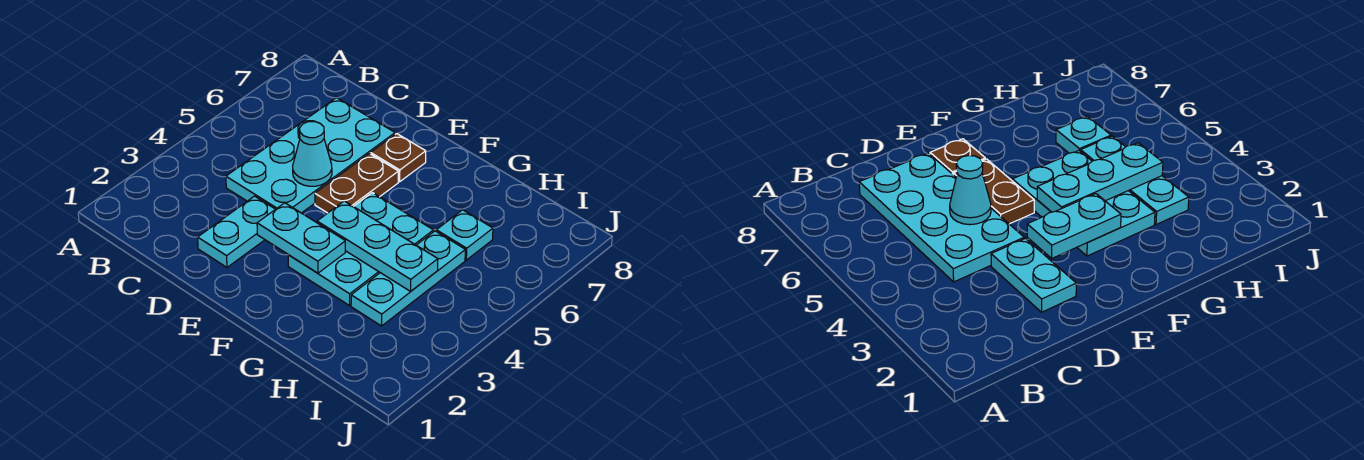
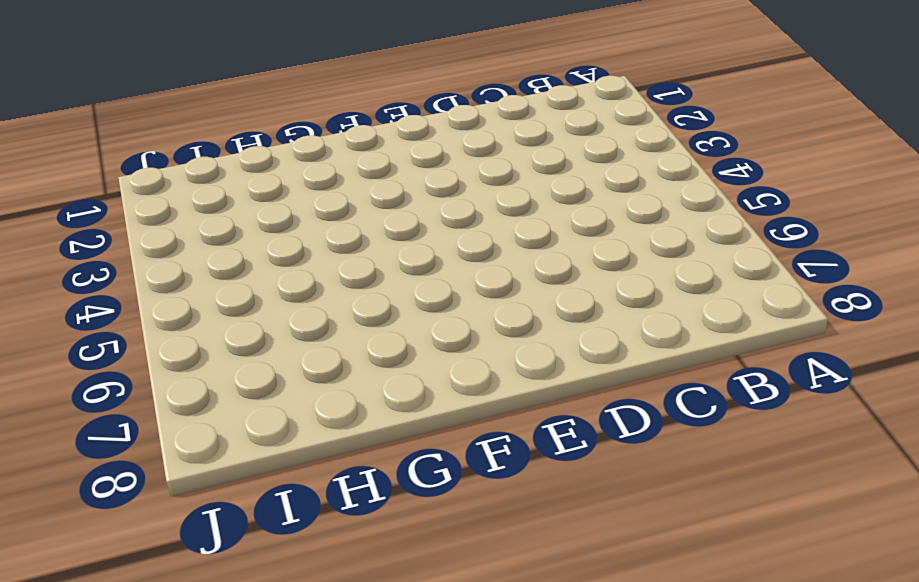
none -> cyan 2x4 plate [226,98,395,213]
none -> cyan 1x2 plate [198,196,275,267]

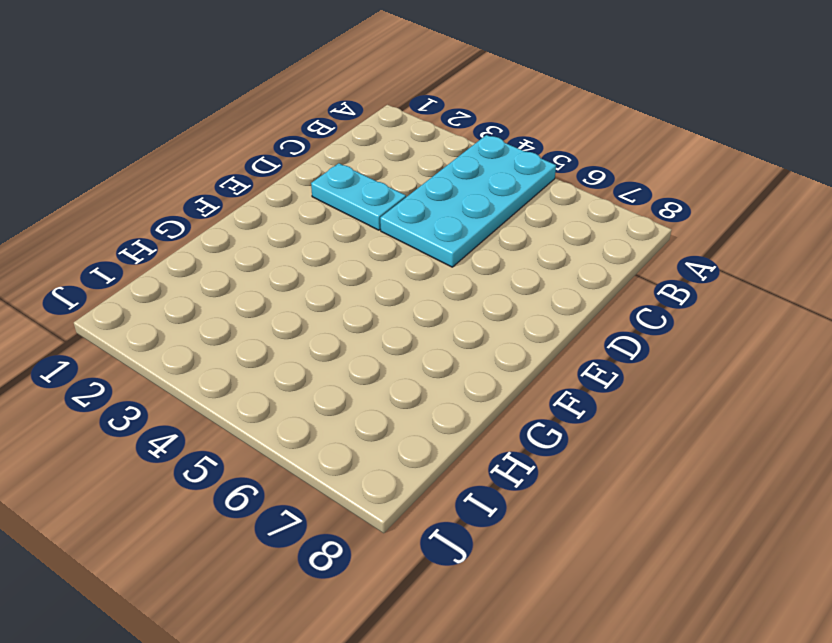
cyan 2x4 plate [380,135,556,267] -> cyan 2x4 plate turned to [226,98,395,213]
none -> brown 1x2 plate [315,154,399,213]
none -> brown 1x1 plate [371,134,426,182]

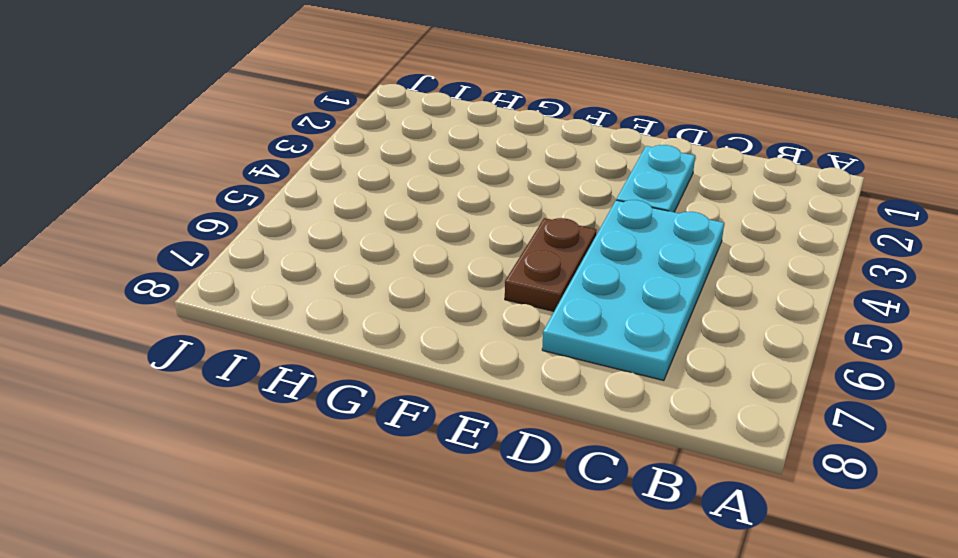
none -> brown 1x1 plate [371,134,426,182]
none -> cyan 2x3 plate [288,193,433,306]

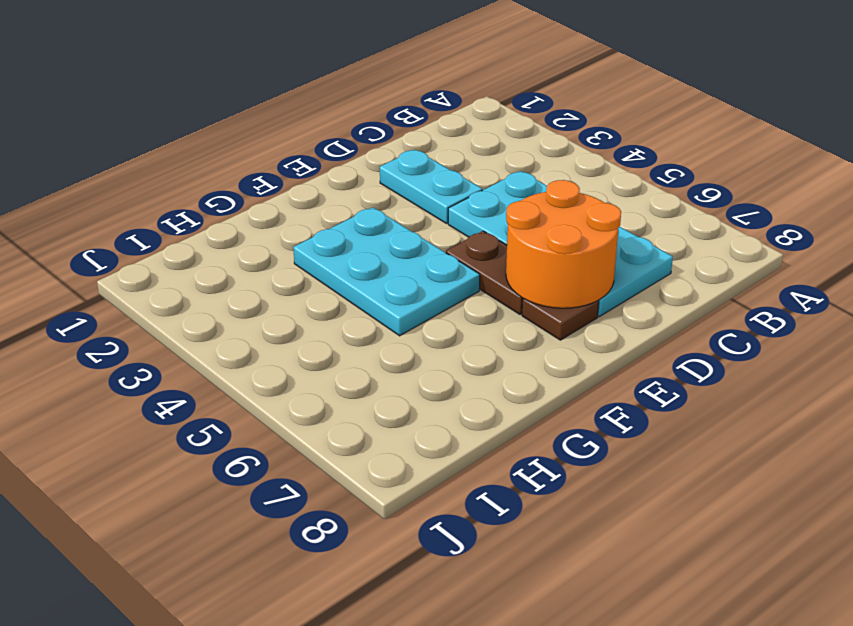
orange 2x2 round brick [506,180,621,308] -> none
none -> cyan 1x3 plate [351,231,465,326]
none -> cyan 1x1 plate [436,210,493,260]

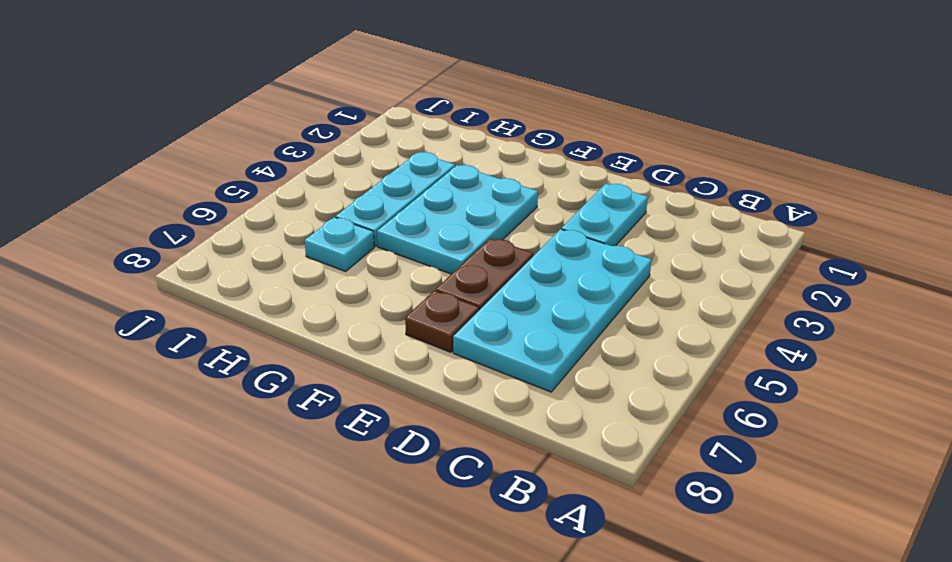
none -> cyan 1x1 cone [293,122,332,186]
none -> cyan 1x2 plate [257,203,345,273]

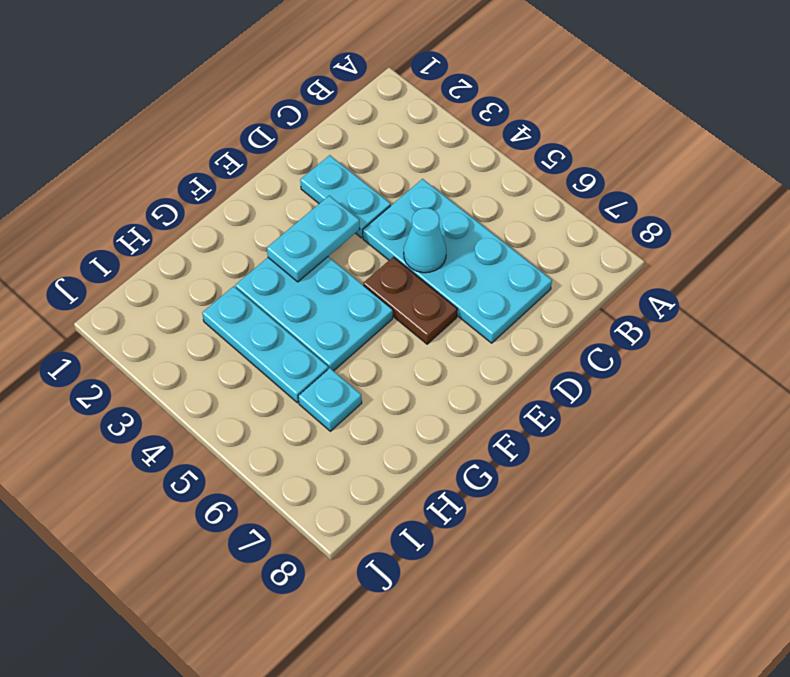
none -> brown 1x1 plate [371,134,426,182]
none -> cyan 1x3 plate [317,201,438,291]

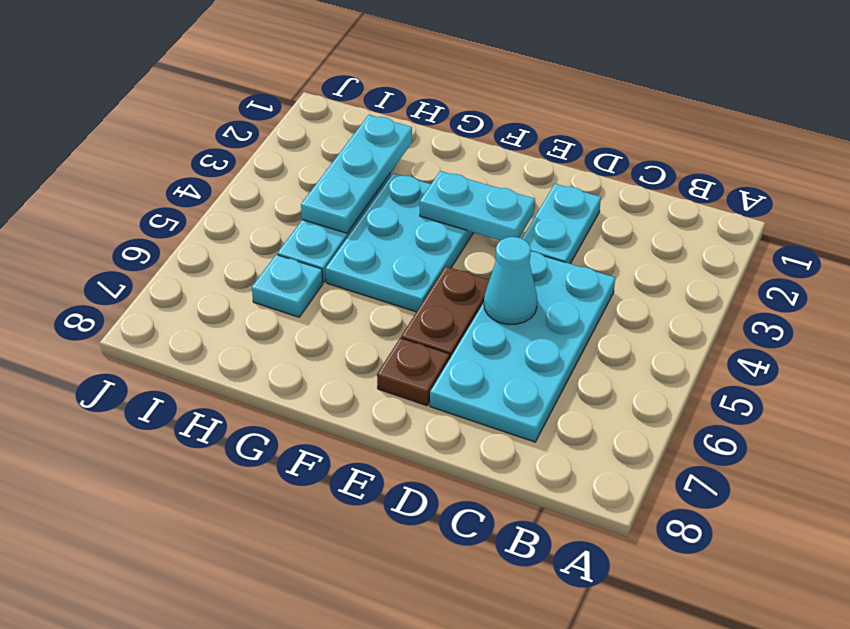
cyan 1x3 plate [301,115,412,233] -> cyan 1x3 plate turned to [317,201,438,291]

